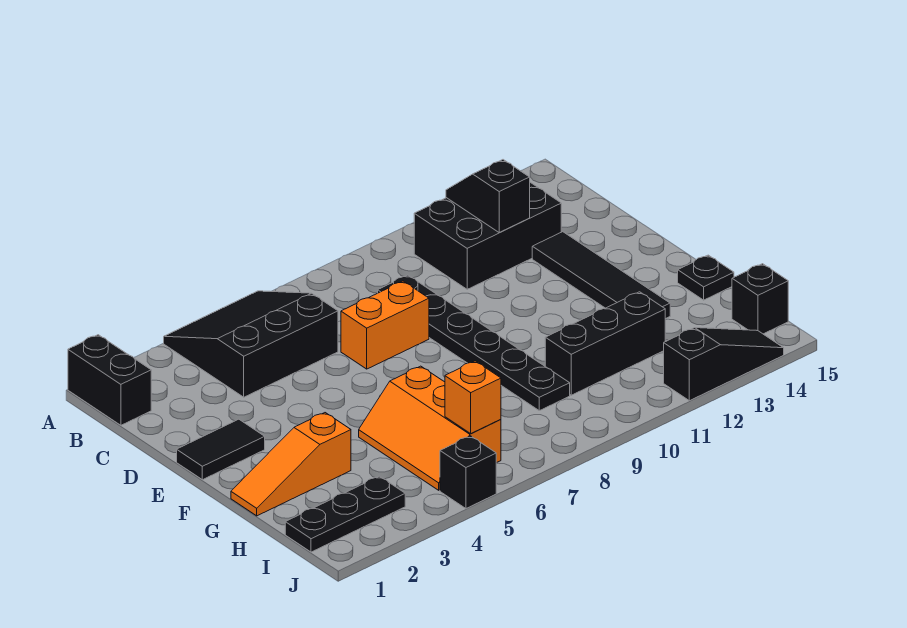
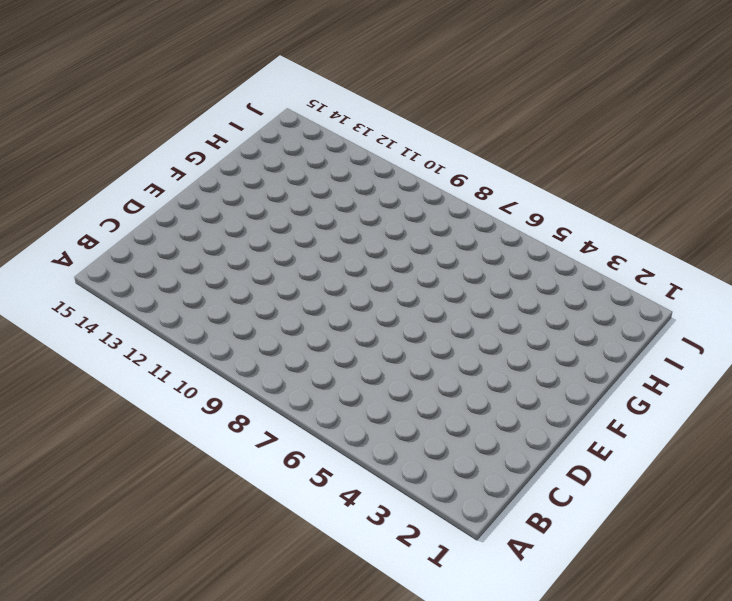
none -> black 1x2 brick [68,335,151,425]
none -> black 3x3 slope [164,291,338,397]
none -> black 2x3 brick [414,182,561,289]

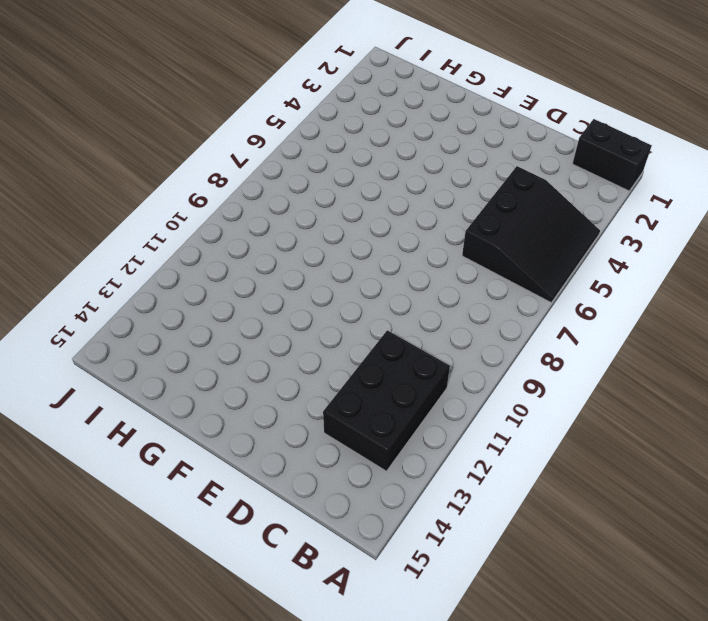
none -> black 1x6 plate [378,275,570,411]
none -> orange 1x2 brick [341,281,429,369]
none -> black 1x4 tile [532,232,670,319]

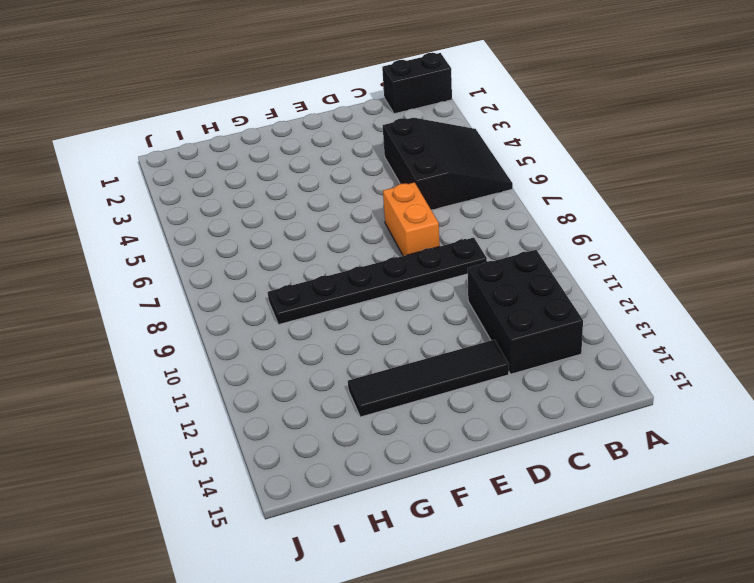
none -> black 1x2 tile [177,419,265,480]
none -> orange 1x3 slope [231,413,351,516]
none -> orange 2x3 slope [359,366,501,490]

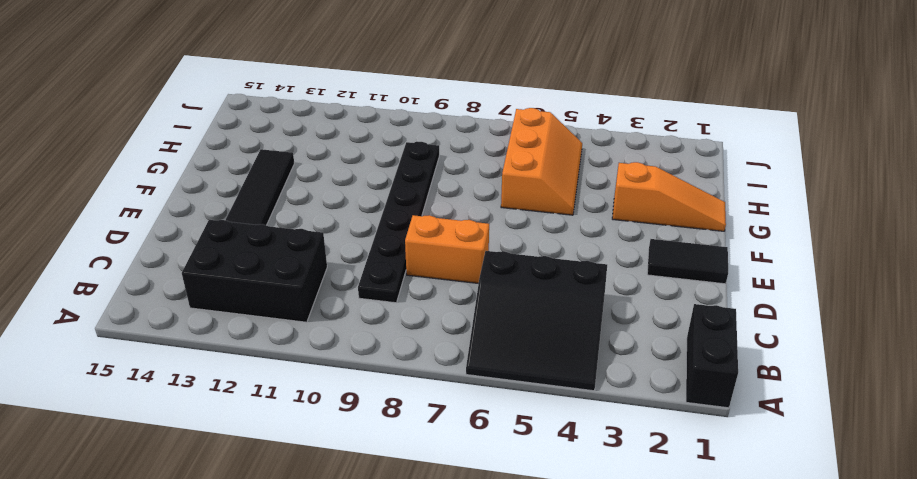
none -> black 1x1 plate [678,255,734,300]
none -> black 1x3 brick [545,292,665,395]
none -> black 1x3 plate [285,476,405,552]

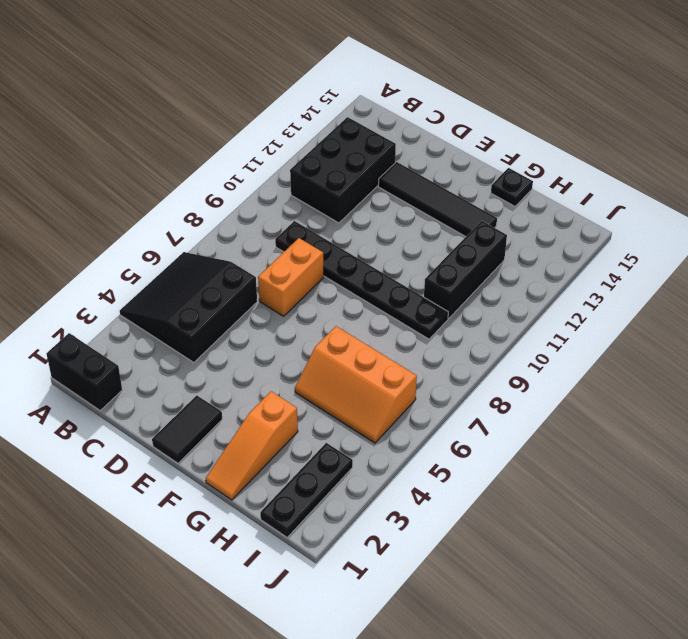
none -> black 1x1 brick [732,264,788,334]
none -> black 1x1 brick [440,436,496,508]
none -> black 1x3 slope [664,328,784,401]

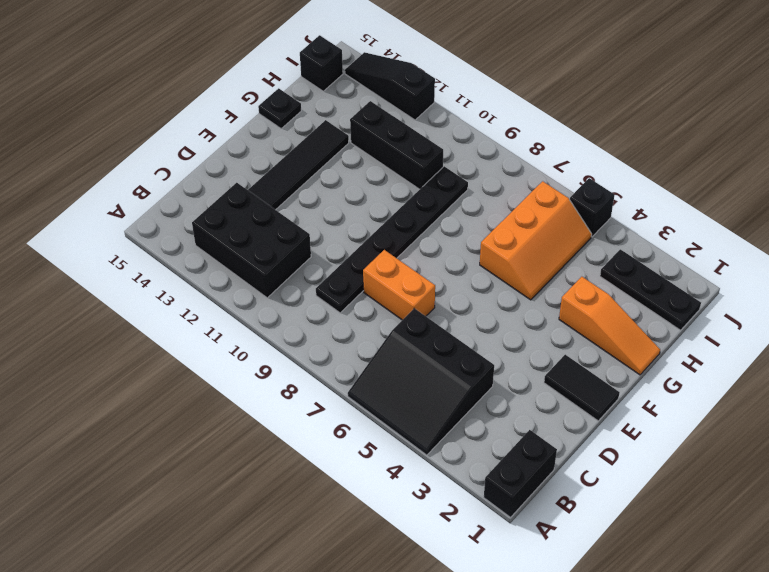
none -> black 1x2 slope [446,160,530,233]
none -> orange 1x1 brick [445,361,501,434]

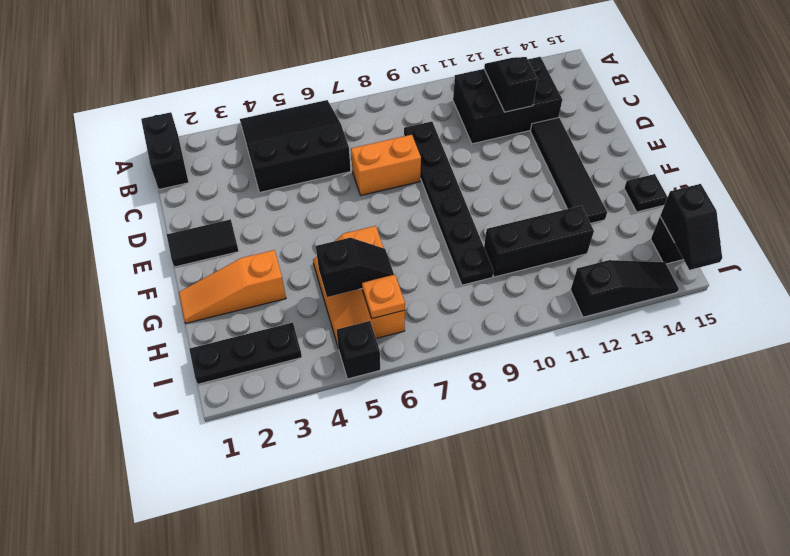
black 1x2 slope [316,238,394,297] -> none
orange 1x1 plate [362,275,405,319] -> orange 1x1 brick [445,361,501,434]
black 1x2 slope [660,184,722,270] -> none

